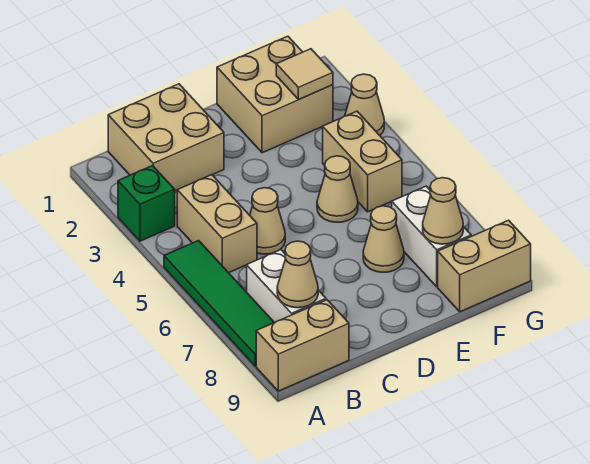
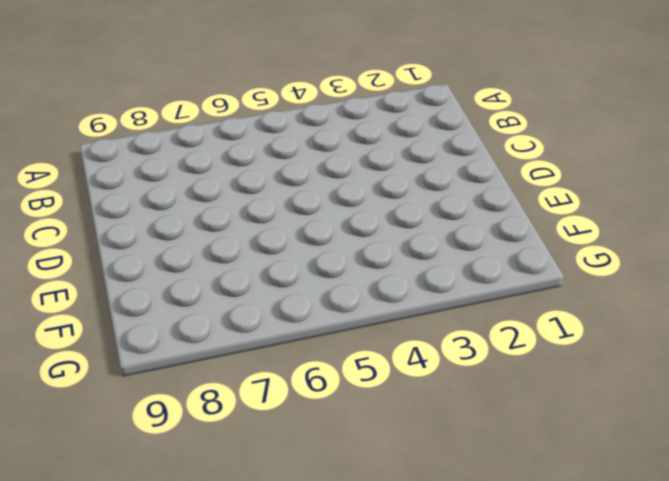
none -> green 1x1 brick [118,166,175,241]
none -> green 1x4 tile [164,241,274,366]
none -> tan 1x2 brick [256,300,349,391]

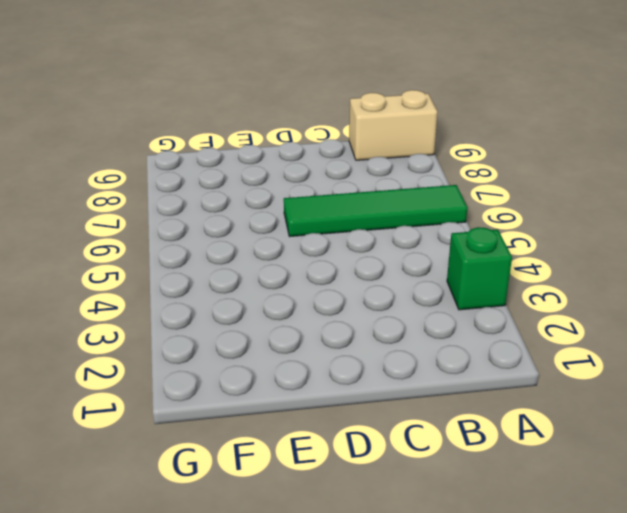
green 1x4 tile [284,185,467,237] -> green 1x4 tile turned to [164,241,274,366]
none -> tan 2x2 brick [108,84,224,191]
none -> tan 1x2 brick [177,175,257,273]
none -> white 1x2 brick [247,250,326,323]

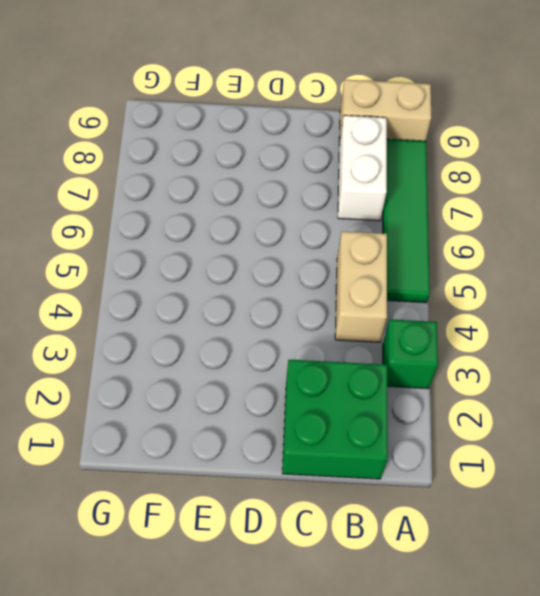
green 2x2 brick [282,360,388,479] -> tan 2x2 brick [108,84,224,191]
none -> tan 1x1 cone [250,188,285,254]
none -> tan 2x2 brick [217,36,333,153]
none -> tan 1x1 cone [317,156,358,222]

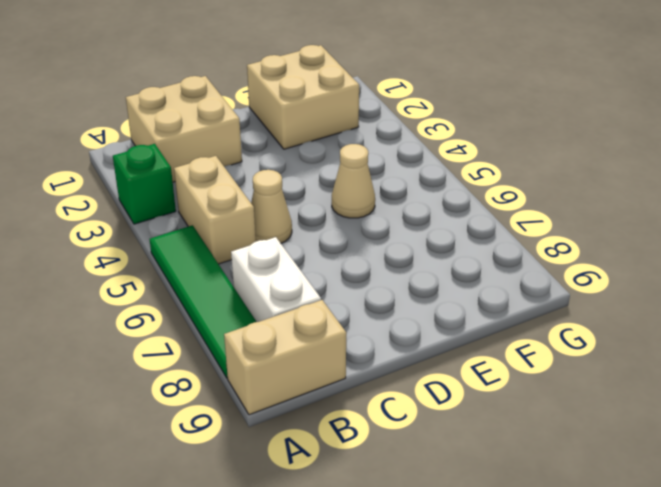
none -> tan 1x1 cone [363,206,404,272]
none -> tan 1x2 brick [323,111,402,212]
none -> white 1x2 brick [392,186,471,287]

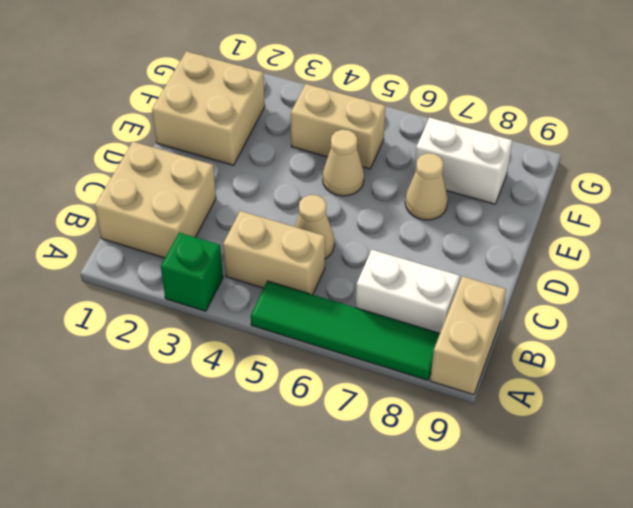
none -> tan 1x2 brick [438,220,531,312]
none -> tan 1x1 cone [345,74,384,135]
none -> tan 1x1 cone [277,241,318,308]

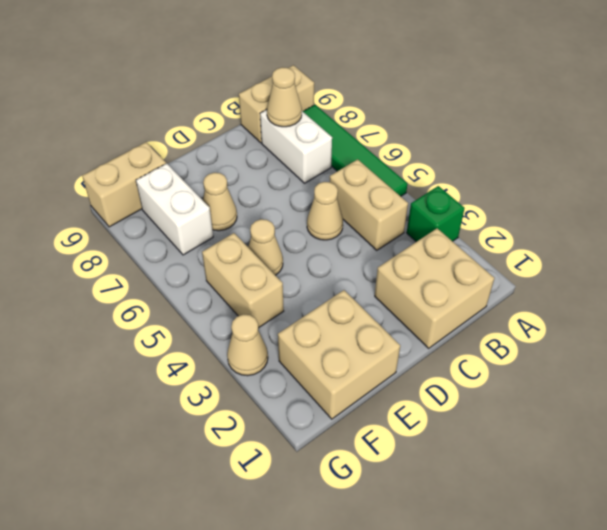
none -> tan 1x1 tile [276,49,333,99]
none -> tan 1x1 cone [423,178,463,244]

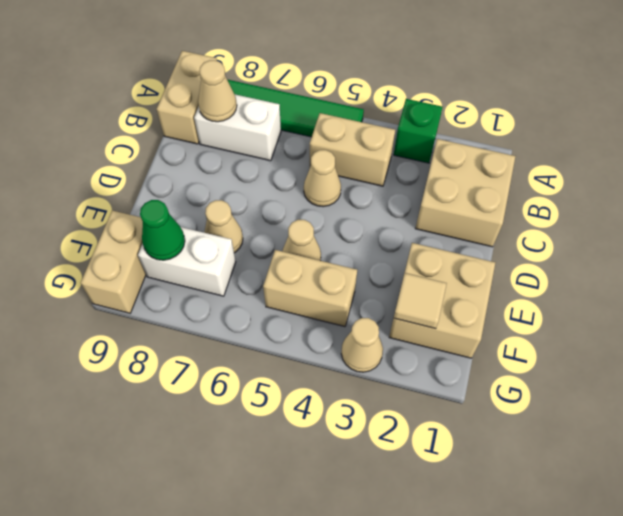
green 1x1 cone [140,200,185,260] -> tan 1x1 cone [423,178,463,244]

